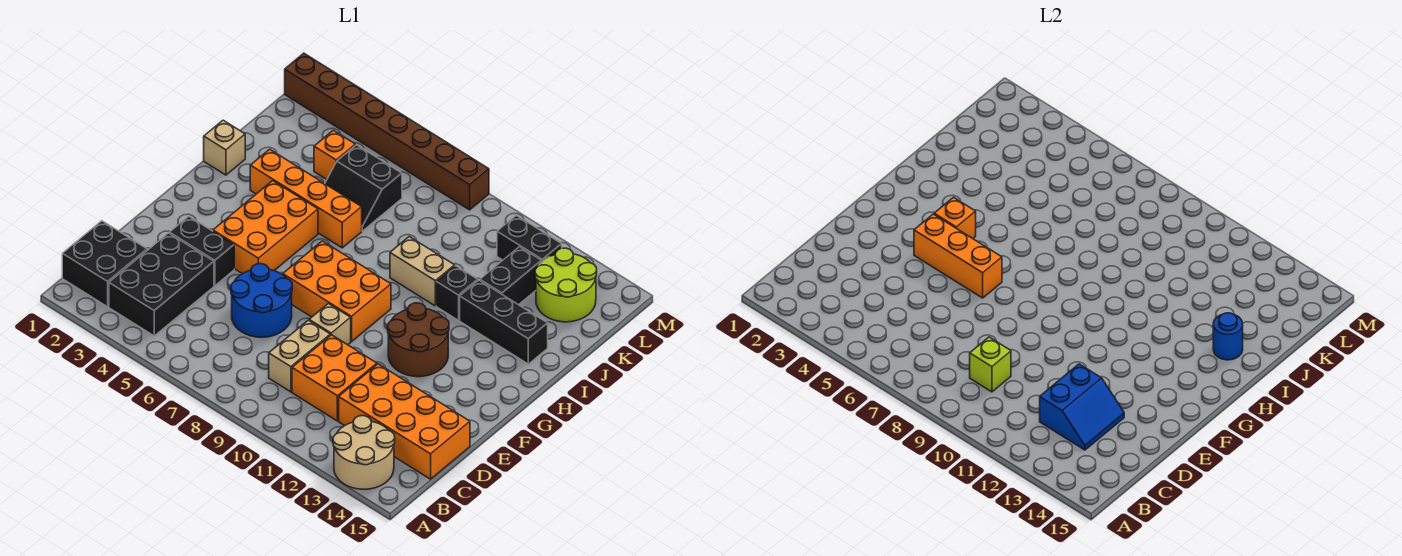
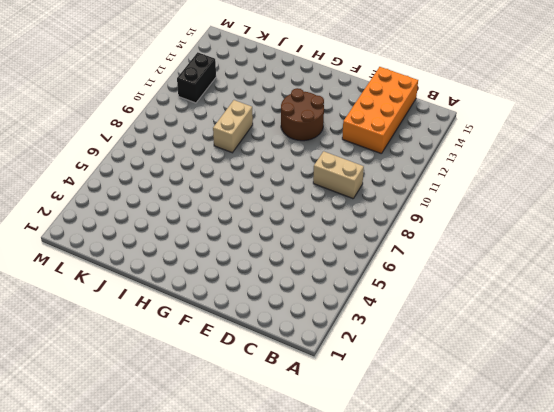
none -> tan 2x2 round brick [333,416,395,489]
none -> black 2x2 brick [62,221,147,307]
none -> black 2x3 brick [109,233,214,336]

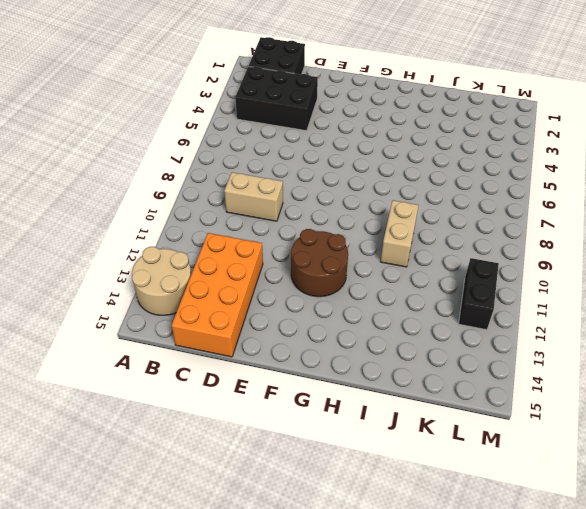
none -> orange 2x2 brick [292,335,377,421]
none -> blue 2x2 round brick [231,264,292,337]
none -> black 1x2 brick [170,216,234,286]

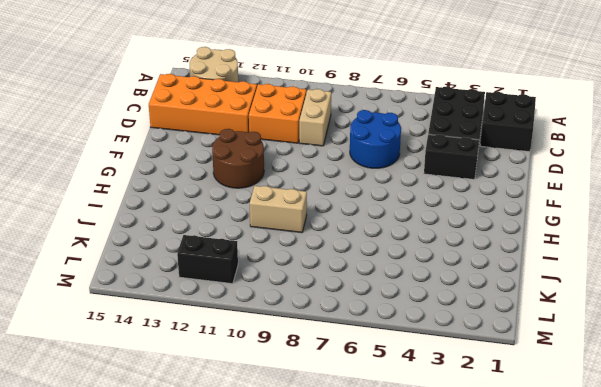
none -> tan 1x1 brick [309,304,351,345]
none -> orange 2x3 brick [213,181,318,274]
none -> orange 2x3 brick [283,241,391,342]

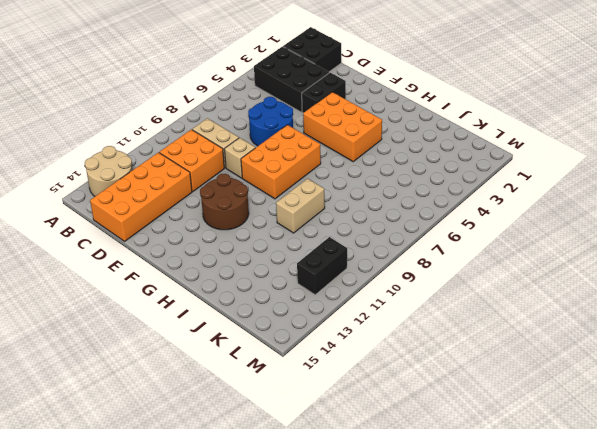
none -> tan 1x1 brick [204,120,245,175]
none -> orange 1x4 brick [250,149,362,248]
none -> black 1x1 brick [436,266,478,320]

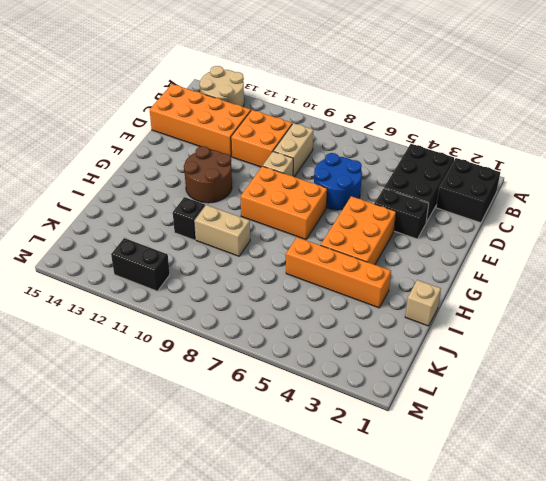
none -> black 1x3 brick [460,280,548,364]
none -> black 2x2 slope [325,145,402,231]
none -> black 1x2 brick [480,247,542,305]

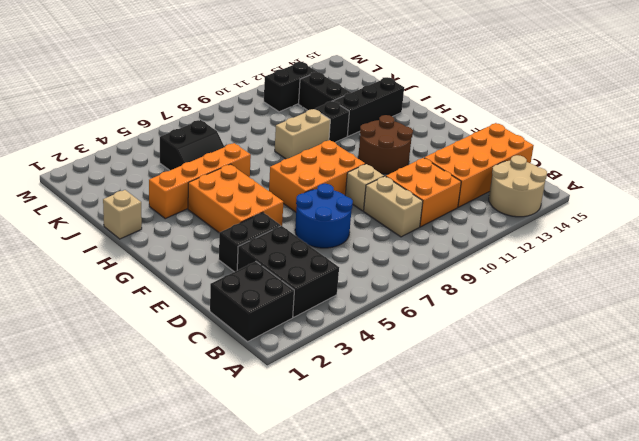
none -> orange 1x1 brick [314,130,355,179]
none -> lime 2x2 round brick [535,248,597,322]
none -> brown 1x8 brick [285,53,489,210]

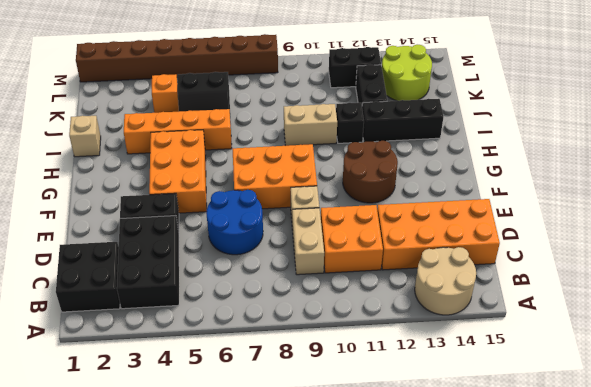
none -> lime 1x1 brick [970,337,1011,392]
none -> blue 2x2 slope [1040,364,1124,450]
none -> orange 1x3 brick [914,214,1002,298]

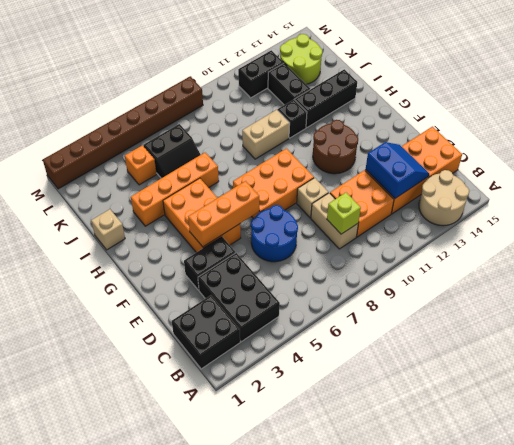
none -> orange 1x1 brick [934,197,976,239]
none -> blue 1x1 round brick [1213,313,1243,360]

